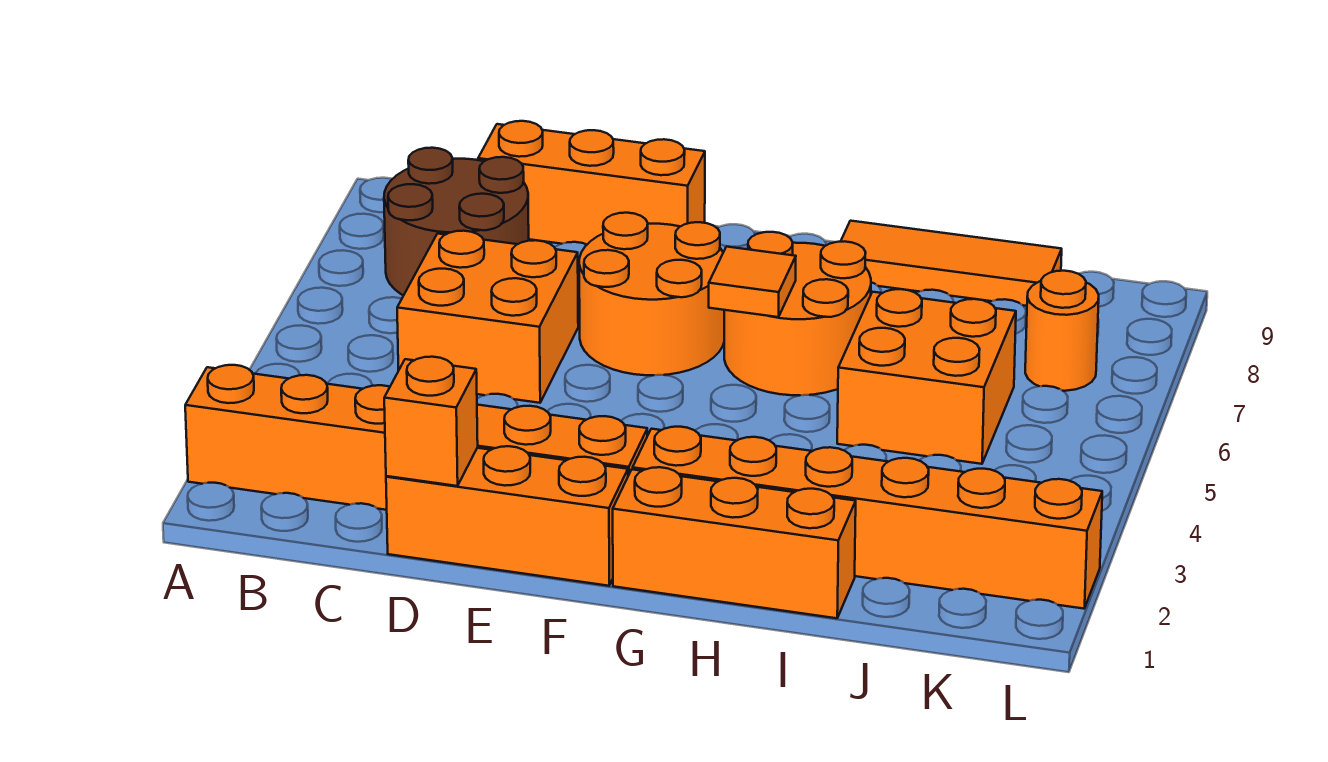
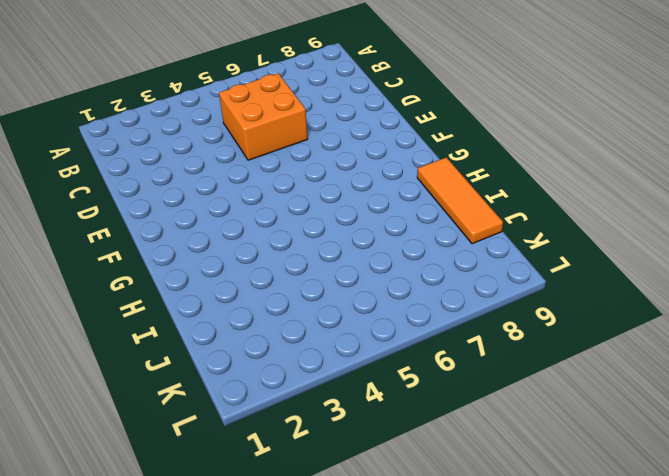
none -> orange 1x6 brick [185,365,647,510]
none -> brown 2x2 round brick [384,148,529,296]
none -> orange 1x3 brick [478,121,705,244]

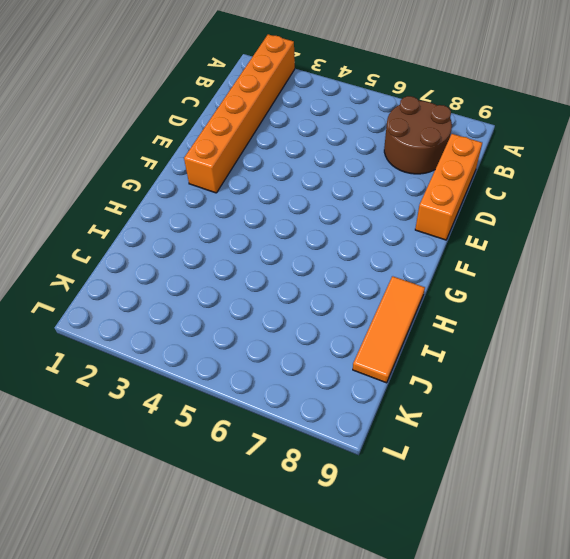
none -> orange 2x2 brick [397,231,578,403]
none -> orange 1x3 brick [386,446,628,586]
none -> orange 2x2 round brick [579,213,724,375]

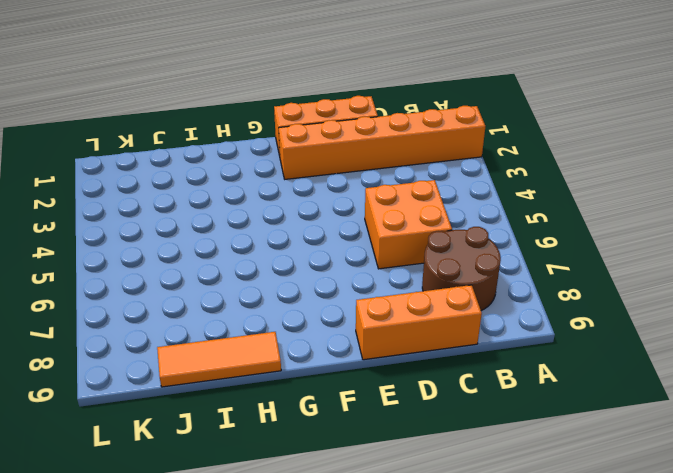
none -> orange 2x2 round brick [579,213,724,375]
none -> orange 1x3 brick [613,467,856,618]
none -> orange 1x6 brick [633,427,1102,609]

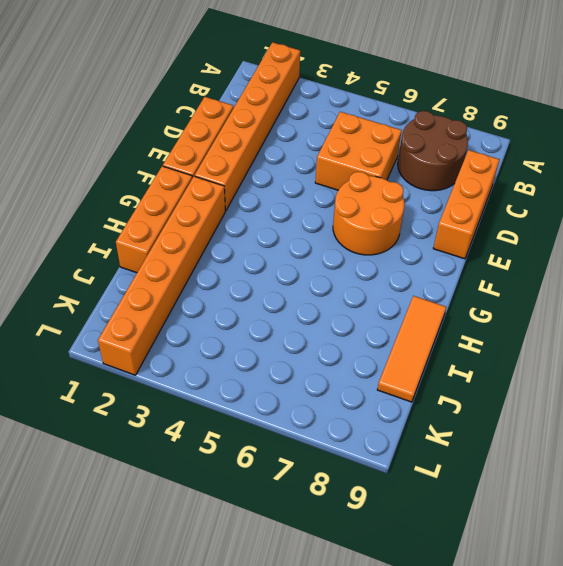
none -> orange 2x2 round brick [724,232,871,395]
none -> orange 2x2 brick [837,289,1016,464]
none -> orange 1x1 round brick [1025,271,1099,391]

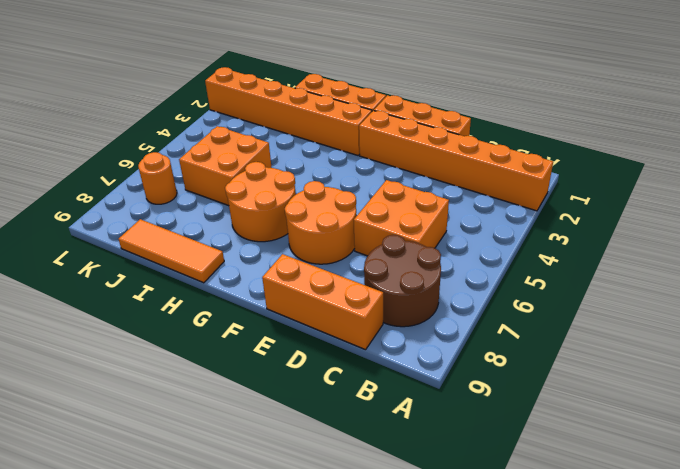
none -> orange 1x1 brick [384,357,478,486]
none -> orange 1x1 tile [709,247,796,317]

